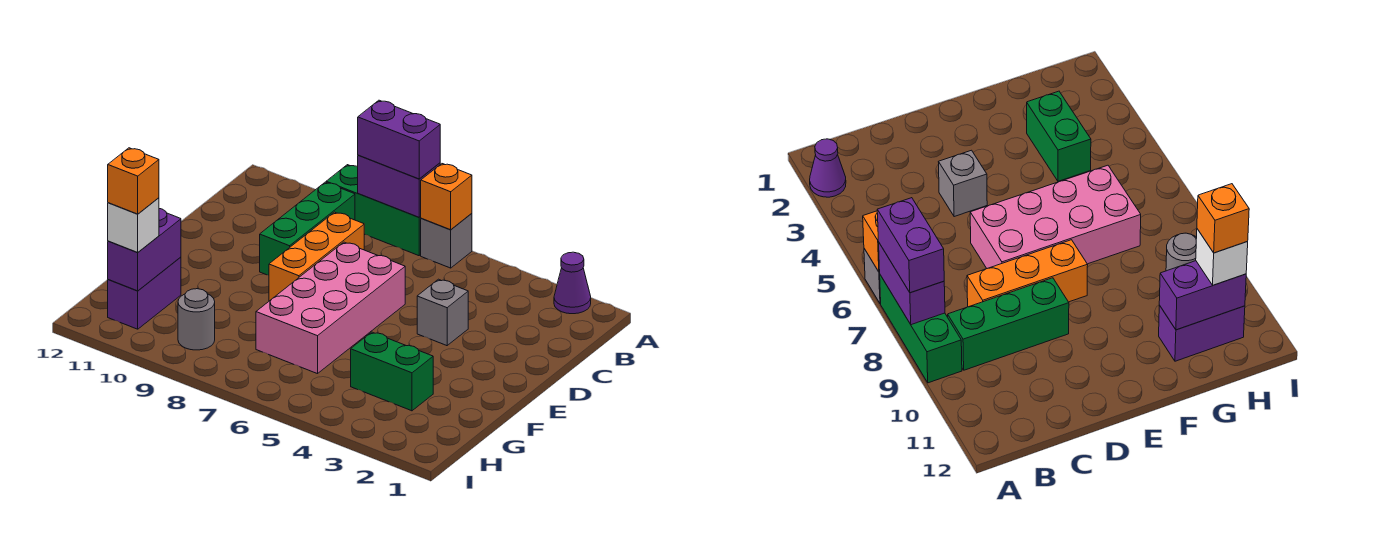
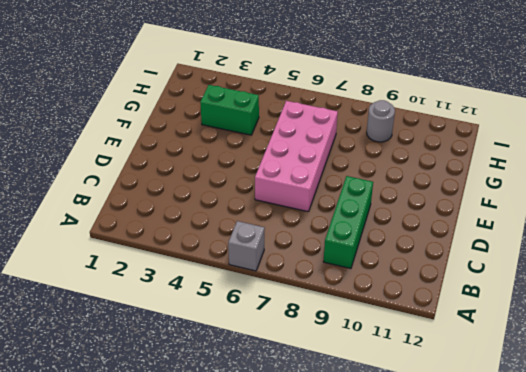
none -> purple 1x1 cone [554,252,591,314]
none -> green 1x3 brick [326,165,421,256]
none -> orange 1x3 brick [269,212,364,301]

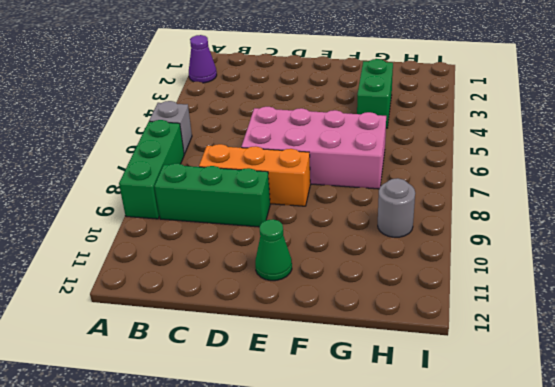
green 1x1 cone [255,219,292,281] -> none
none -> grey 1x1 brick [417,279,468,346]
none -> purple 1x2 brick [108,257,181,329]
none -> orange 1x1 brick [421,164,472,230]

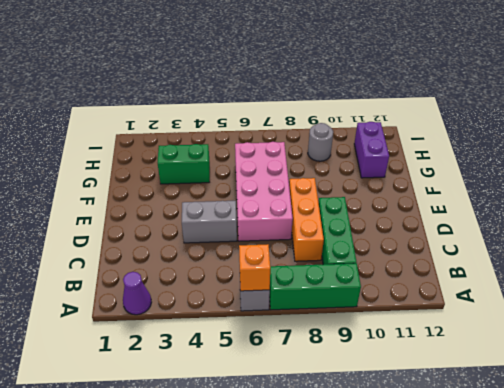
grey 1x2 brick [182,201,237,243] -> grey 1x1 brick [417,279,468,346]
none -> purple 1x2 brick [358,155,440,217]
none -> purple 1x2 brick [108,209,181,291]
none -> purple 1x2 brick [358,100,440,179]

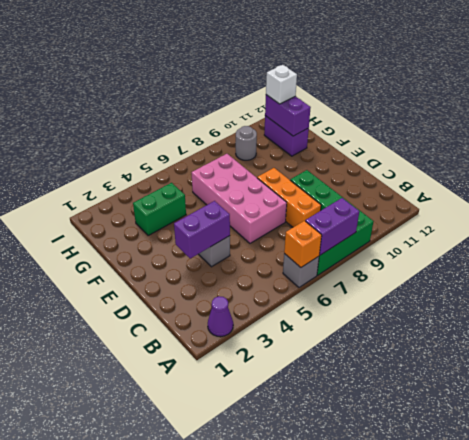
purple 1x2 brick [174,201,230,259] -> purple 1x2 brick moved to [358,100,440,179]
none -> orange 1x1 brick [108,148,159,214]

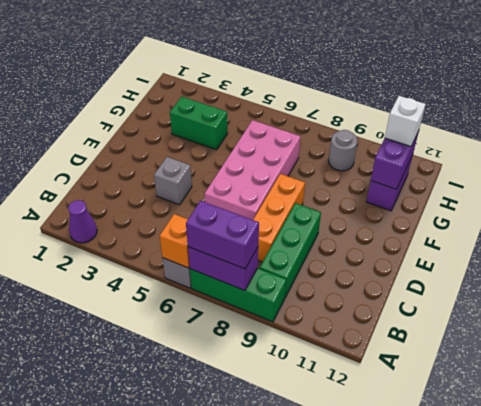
none -> orange 1x1 brick [108,148,159,214]

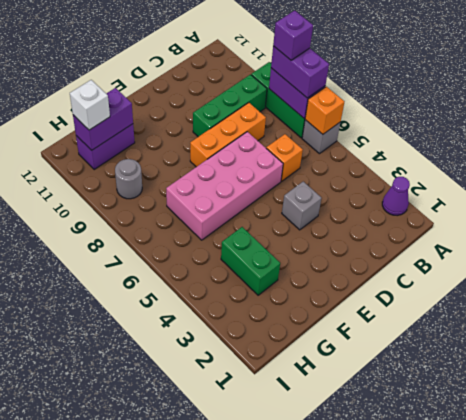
purple 1x1 brick [273,10,313,60] -> none
orange 1x1 brick [266,134,303,181] -> orange 1x1 brick moved to [108,148,159,214]

